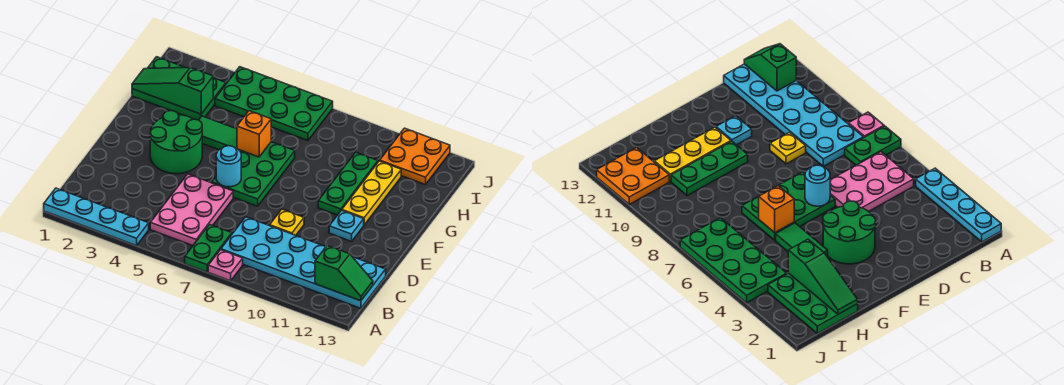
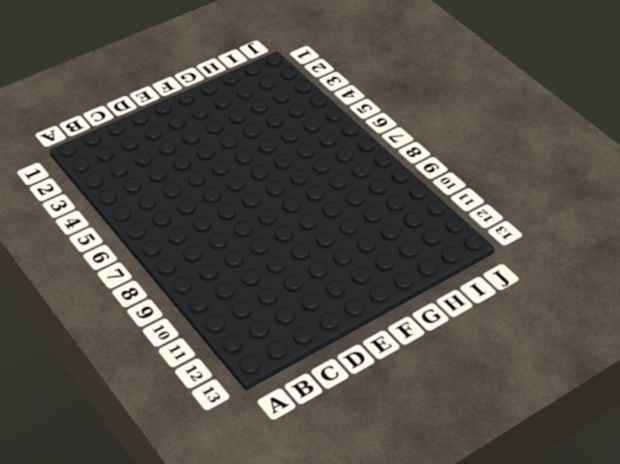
none -> cyan 1x4 plate [44,188,149,246]
none -> green 1x2 plate [185,225,232,272]
none -> pink 1x1 plate [208,250,243,281]

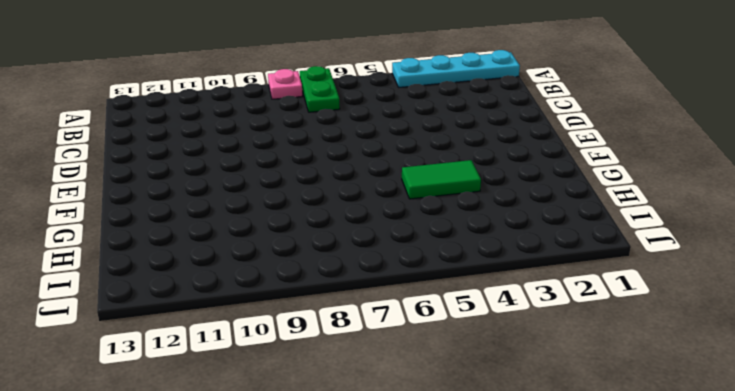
none -> pink 2x3 plate [150,174,233,246]
none -> cyan 2x6 plate [221,217,386,308]
none -> yellow 1x1 plate [270,209,304,235]

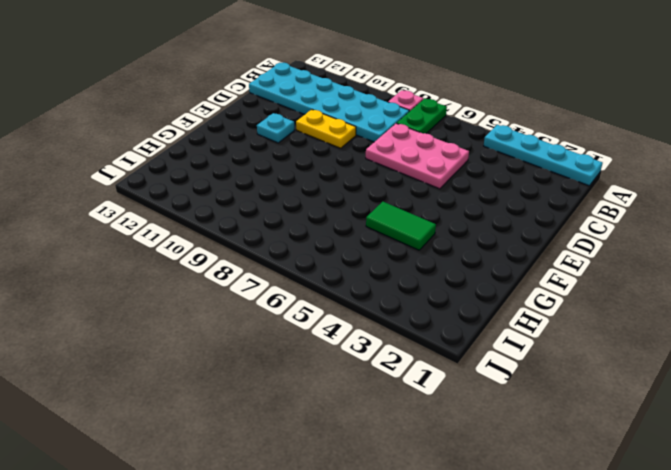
pink 2x3 plate [366,123,469,189] -> pink 2x3 plate turned to [150,174,233,246]
yellow 1x2 plate [296,110,356,148] -> yellow 1x1 plate [270,209,304,235]
none -> green 2x2 round brick [150,111,202,174]
none -> green 2x3 plate [212,142,295,206]
none -> green 1x3 plate [318,152,378,215]

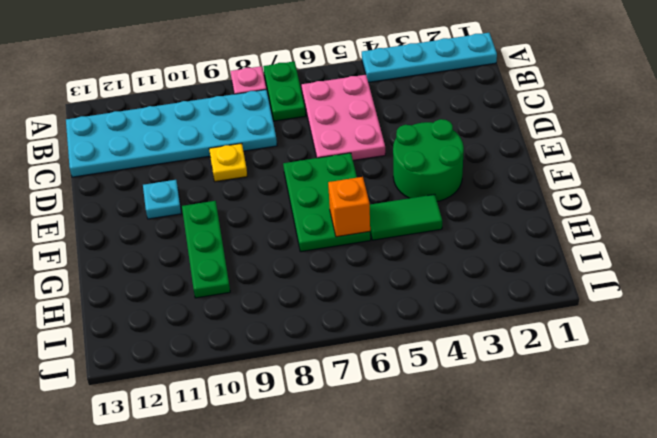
none -> yellow 1x3 plate [342,161,401,225]
none -> green 2x3 plate [132,57,226,120]
none -> green 2x4 plate [215,67,333,141]

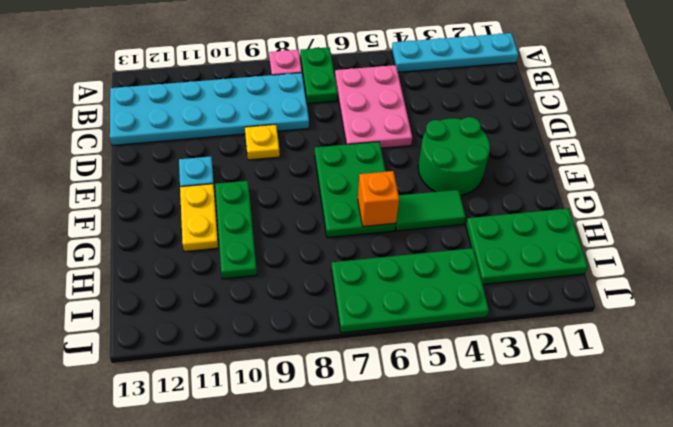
yellow 1x2 plate [180,184,218,252] -> yellow 1x3 plate [342,161,401,225]
none -> orange 2x2 plate [380,128,450,185]
none -> green 1x2 slope [315,246,373,301]
none -> cyan 1x1 round brick [216,146,241,187]

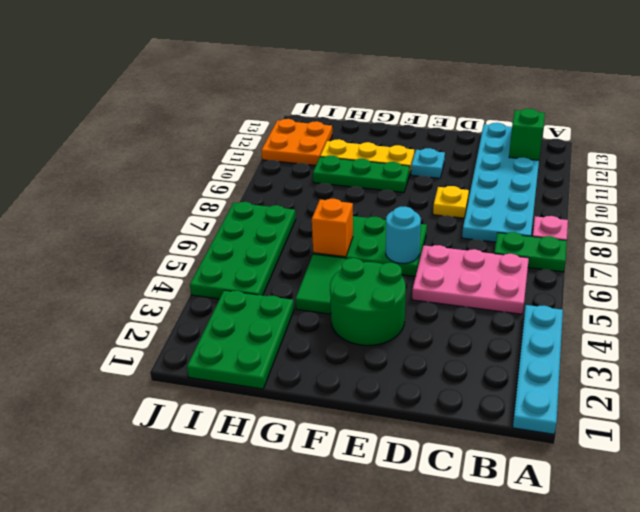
none -> green 1x3 slope [132,67,213,114]

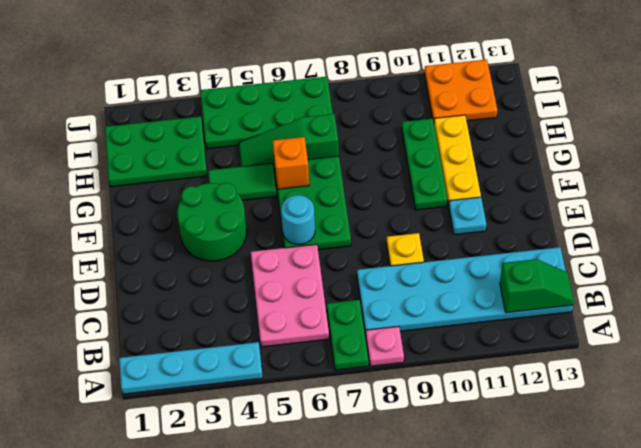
green 1x3 slope [239,114,339,169] -> green 1x3 slope moved to [132,67,213,114]

